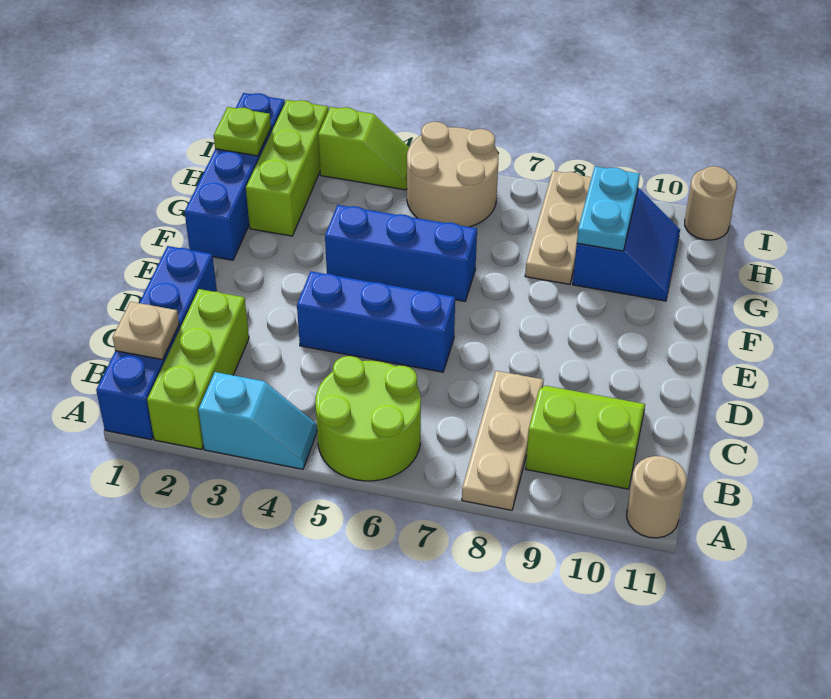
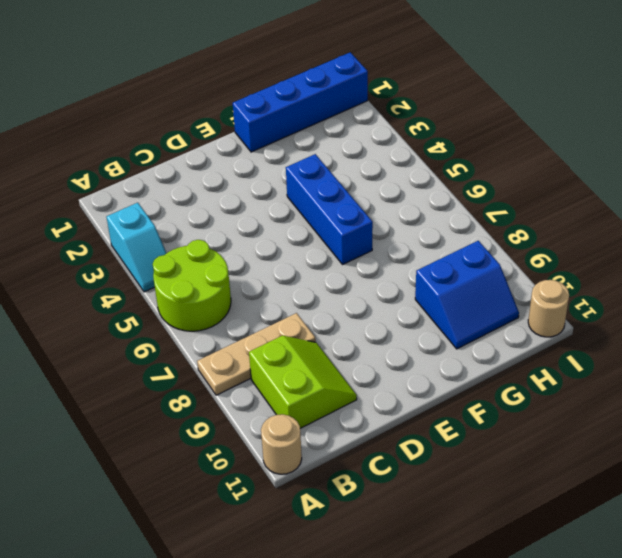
none -> blue 1x4 brick [96,246,217,440]
none -> lime 1x3 brick [147,289,249,449]
none -> blue 1x3 brick [297,271,455,372]

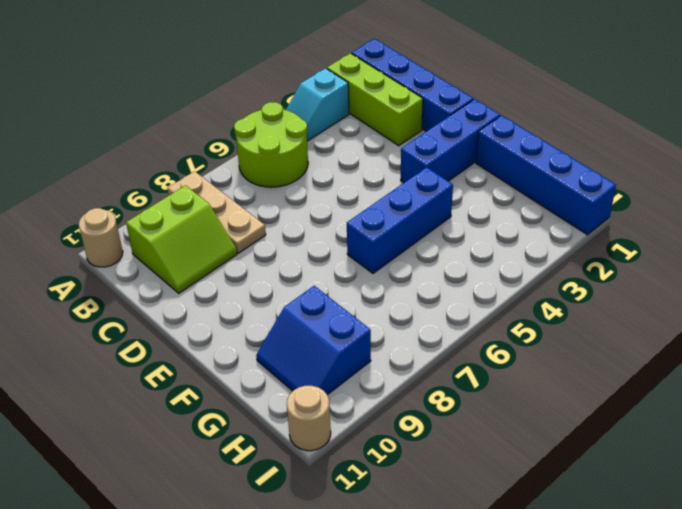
blue 1x3 brick [401,99,500,183] -> blue 1x3 brick moved to [297,271,455,372]
none -> lime 1x3 brick [246,100,328,236]
none -> tan 1x3 plate [525,171,592,284]
none -> tan 2x2 round brick [407,122,498,227]

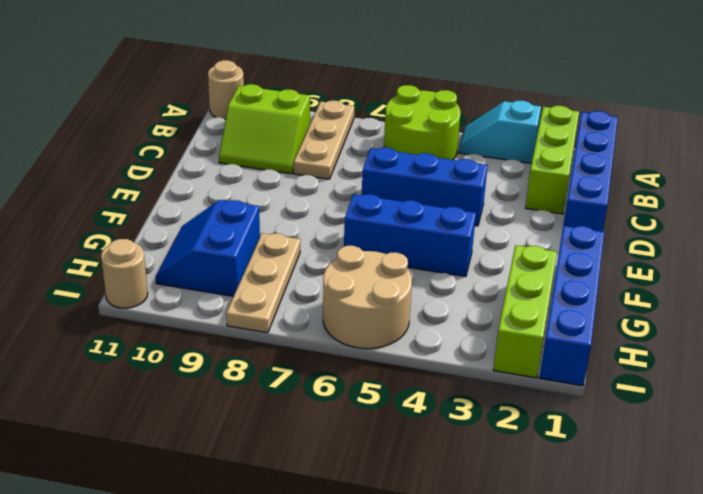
none -> lime 1x2 slope [318,107,409,190]
none -> tan 1x1 plate [113,302,179,360]
none -> cyan 1x2 plate [577,166,640,251]

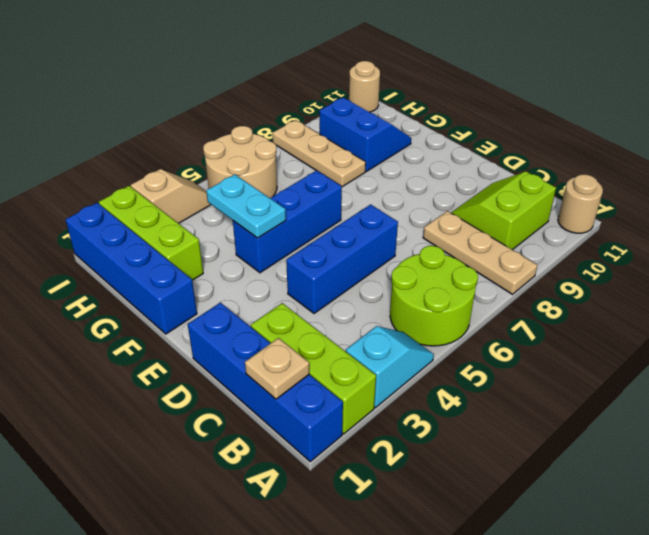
cyan 1x2 plate [206,174,286,238] -> cyan 1x2 plate moved to [577,166,640,251]
tan 1x2 slope [131,169,211,223] -> lime 1x2 slope [318,107,409,190]
none -> lime 1x1 plate [214,107,271,156]

